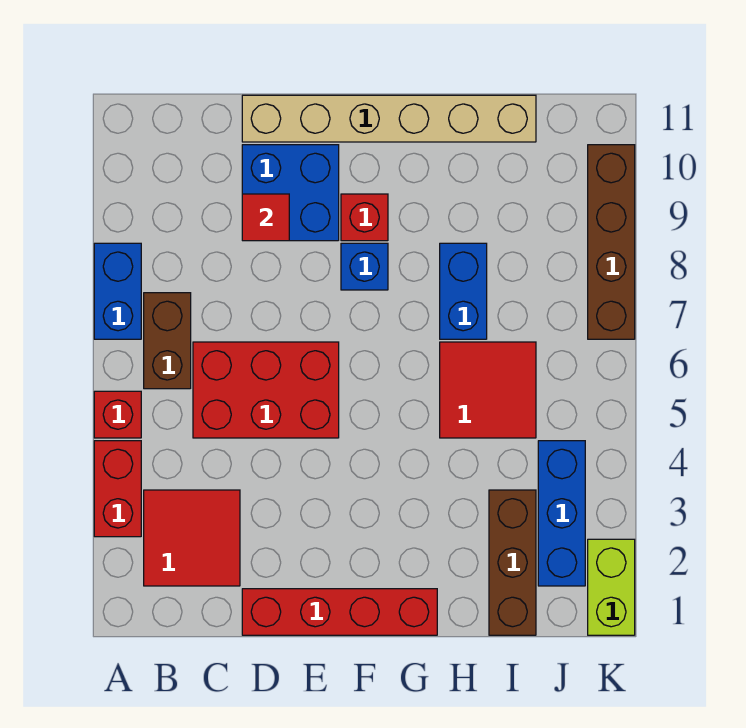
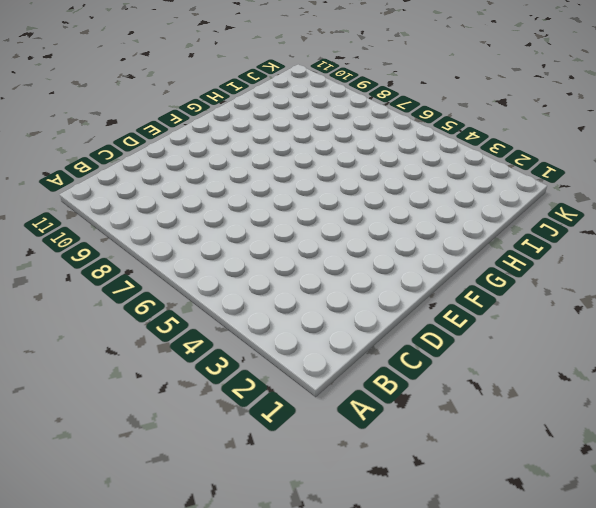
none -> red 1x2 brick [94,441,141,537]
none -> red 1x1 brick [94,391,141,438]
none -> blue 1x2 brick [94,243,141,339]

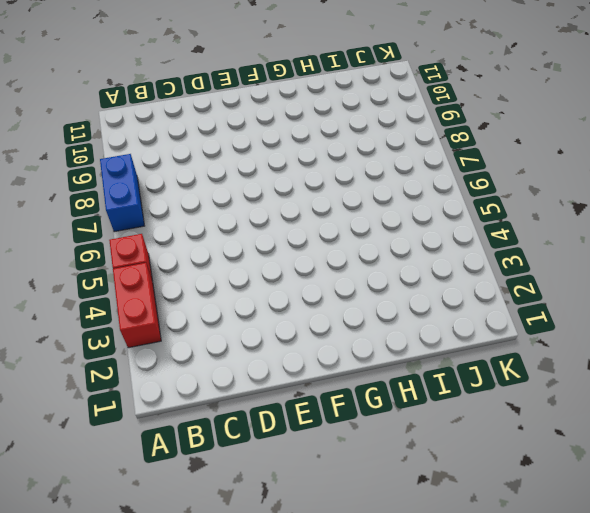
none -> red 2x2 tile [144,490,240,586]
none -> brown 1x2 brick [144,293,191,389]
none -> red 2x3 brick [193,342,339,438]

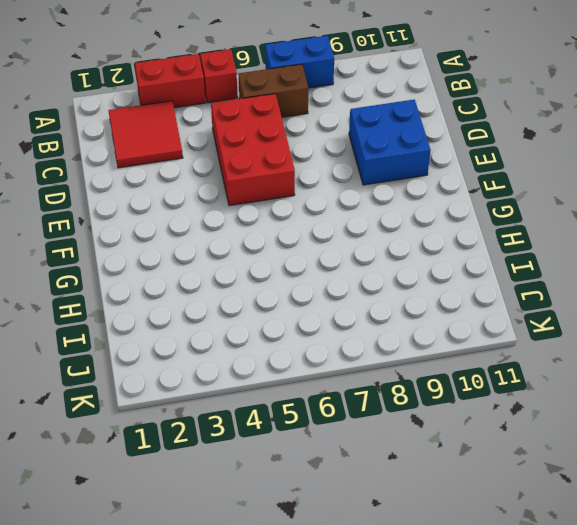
none -> red 1x4 brick [242,589,437,635]
none -> tan 1x6 brick [242,95,536,142]
none -> blue 1x1 brick [341,243,388,290]

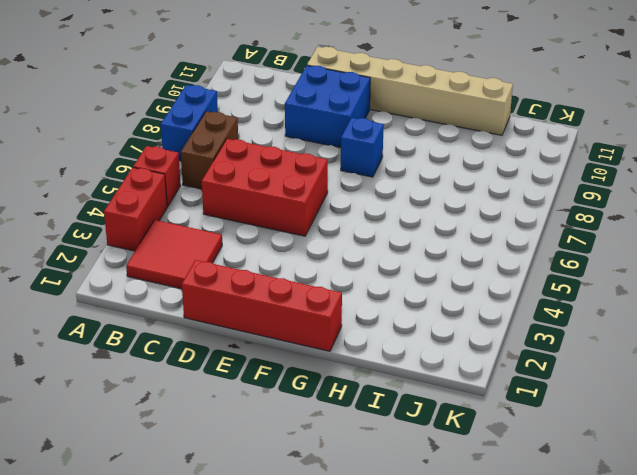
none -> red 1x1 brick [341,194,388,241]
none -> red 2x2 tile [440,342,536,438]
none -> blue 1x2 brick [440,243,487,339]

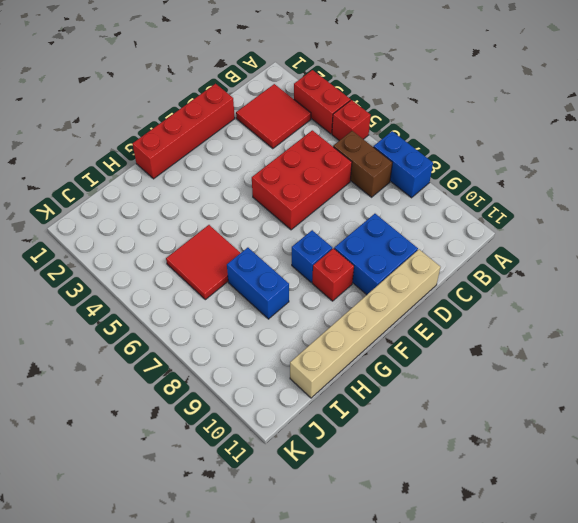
none -> brown 1x3 brick [489,490,536,635]
none -> blue 1x3 brick [538,441,585,586]
none -> lime 1x2 brick [588,539,635,635]

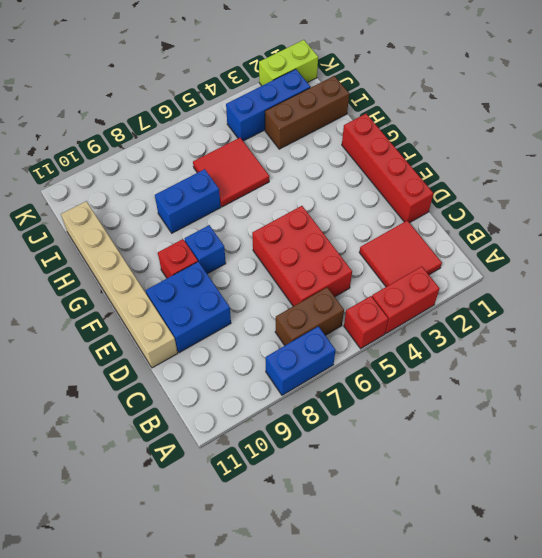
none -> brown 1x4 brick [588,145,635,339]
none -> red 1x1 tile [242,194,289,241]

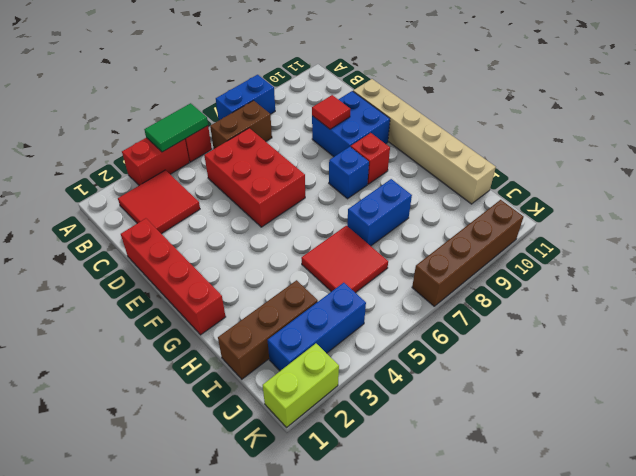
green 1x2 tile [144,103,208,152] -> none

